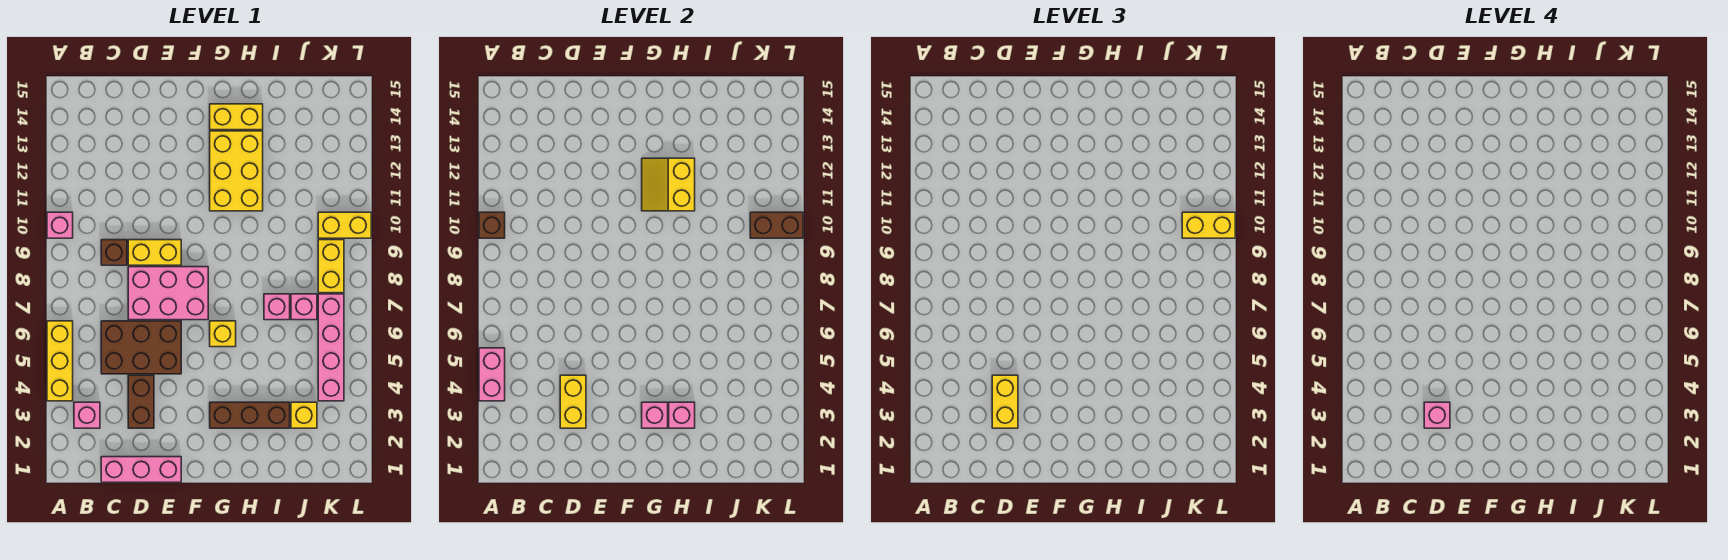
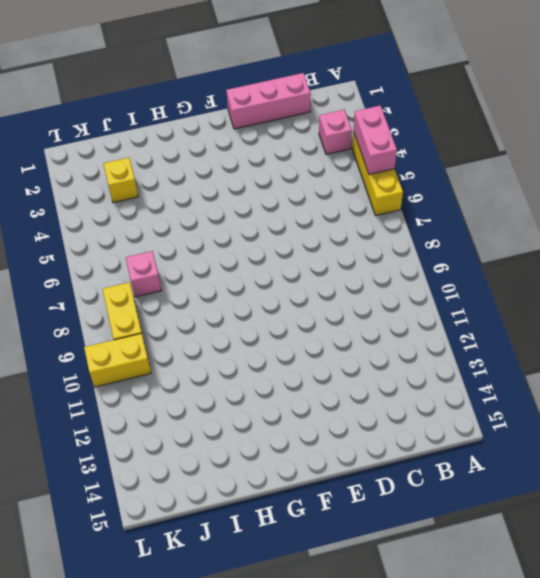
none -> pink 1x1 brick [47,212,73,238]
none -> brown 2x3 brick [101,321,181,374]
none -> brown 1x1 brick [101,240,127,265]

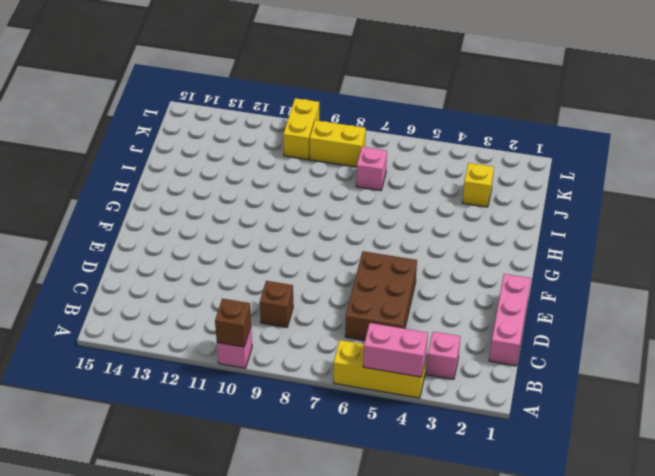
none -> brown 1x2 brick [128,375,154,428]
none -> pink 2x3 brick [128,267,208,320]
none -> yellow 1x2 brick [128,240,181,265]

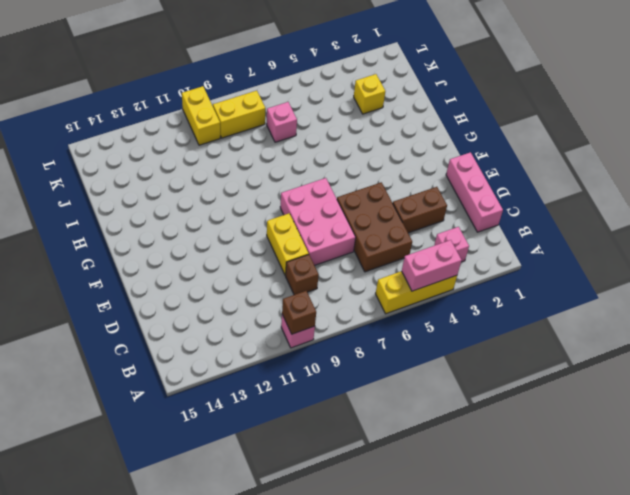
none -> brown 1x3 brick [210,402,290,428]
none -> yellow 1x1 brick [210,321,236,347]
none -> yellow 2x3 brick [210,131,263,211]

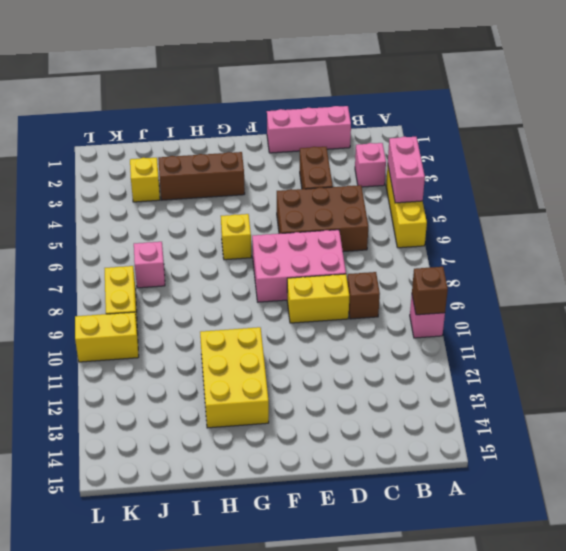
none -> yellow 1x2 brick [210,104,263,130]
none -> pink 1x1 brick [264,294,290,320]
none -> pink 1x4 brick [318,294,344,401]

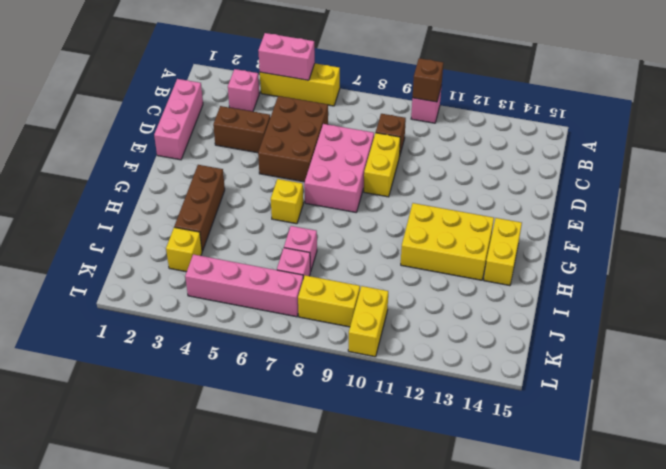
none -> yellow 1x2 brick [560,375,586,428]
none -> pink 1x1 brick [642,402,668,428]
none -> yellow 2x2 slope [642,158,695,211]

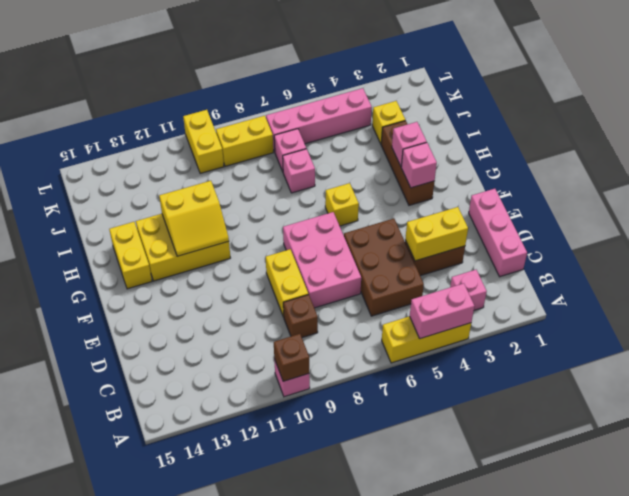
none -> brown 1x2 brick [750,212,803,238]
none -> yellow 1x2 brick [992,375,1018,428]
none -> yellow 1x2 brick [1182,212,1235,238]

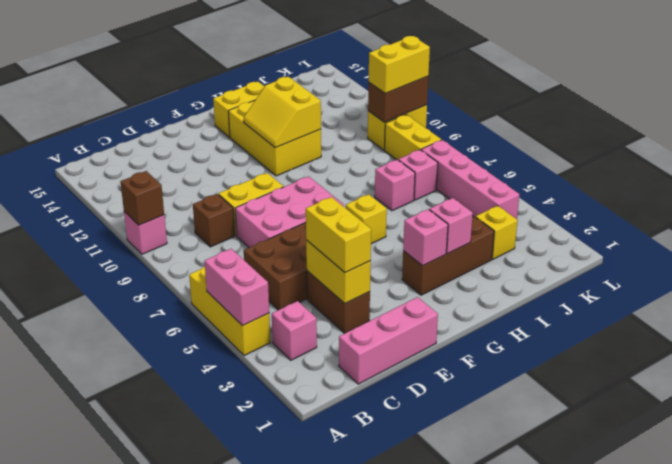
none -> pink 1x1 brick [1424,402,1450,428]

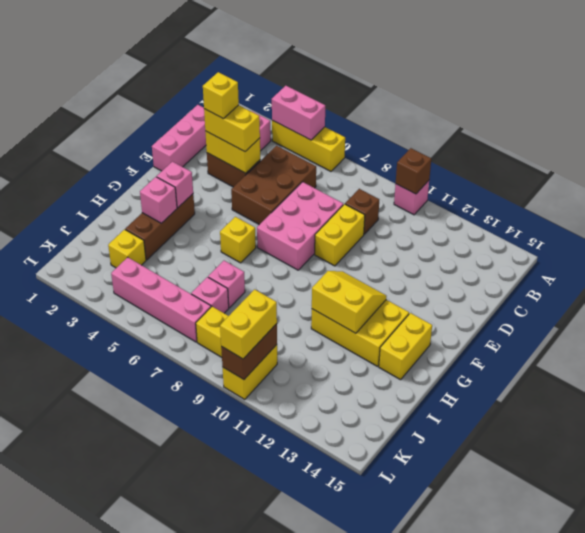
yellow 1x1 brick [203,72,239,119] -> pink 1x1 brick [1424,402,1450,428]

